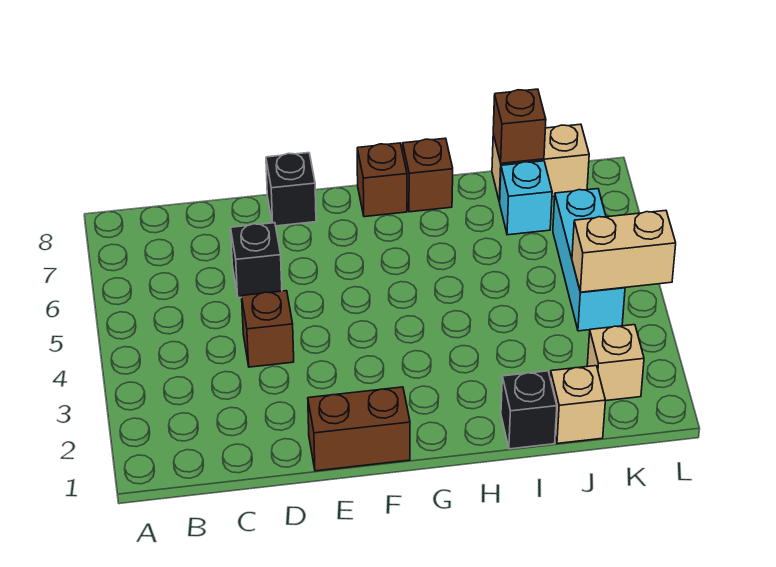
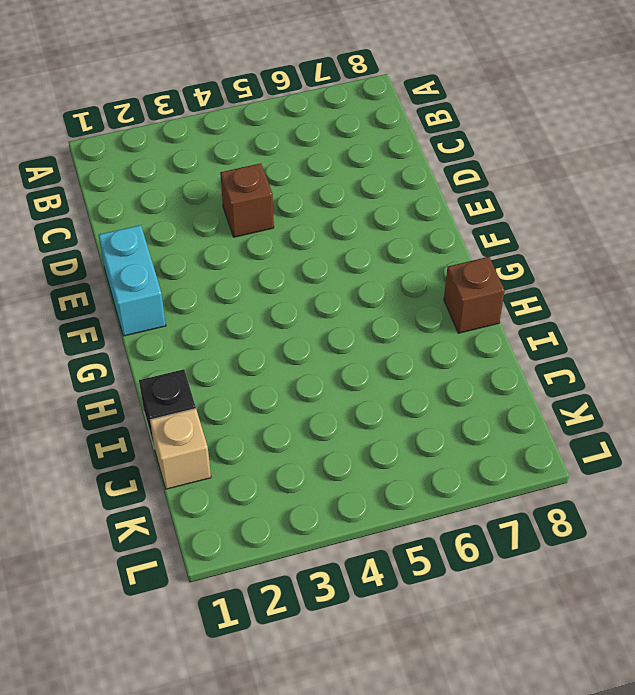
cyan 1x2 brick [99,225,166,336] -> brown 1x2 brick [308,387,410,471]
none -> black 1x1 brick [231,223,282,298]
none -> black 1x1 brick [266,153,316,226]
none -> brown 1x1 brick [357,143,407,217]

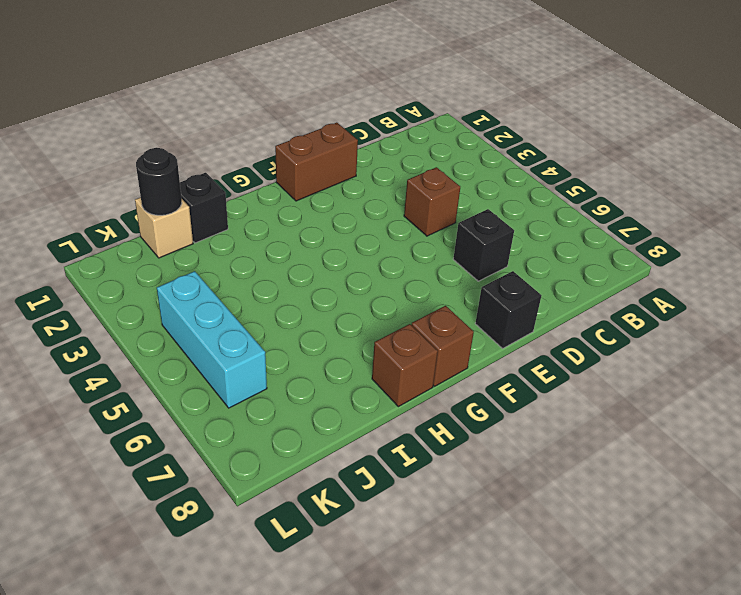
black 1x1 round brick [136,148,182,215] -> none
none -> cyan 1x1 brick [500,161,552,235]
none -> tan 1x2 brick [492,124,589,202]
none -> tan 1x1 brick [587,325,644,401]

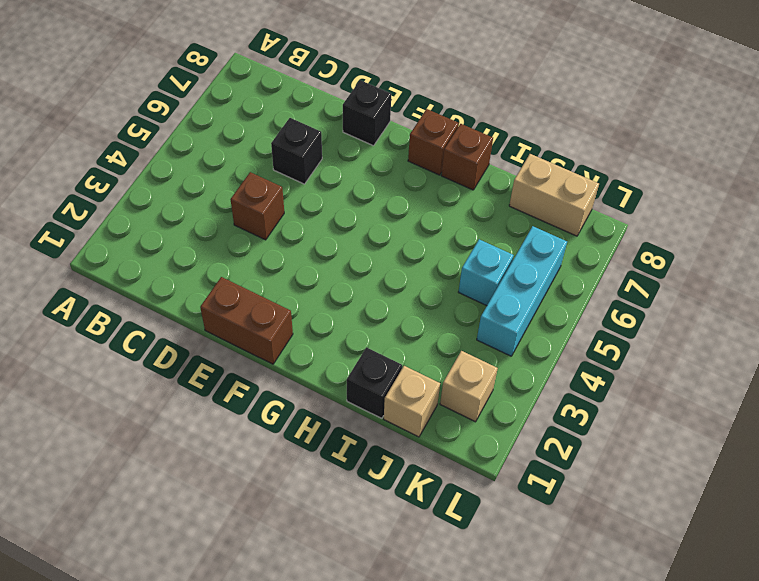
cyan 1x1 brick [459,239,514,306] -> cyan 1x1 brick moved to [500,161,552,235]
none -> brown 1x1 brick [493,89,546,163]
none -> tan 1x2 brick [572,211,676,292]

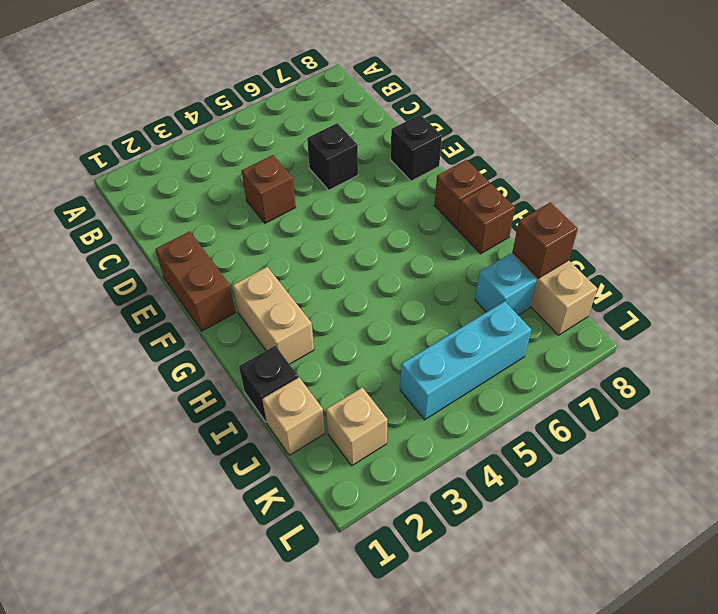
tan 1x2 brick [233,267,314,364] -> tan 1x2 brick moved to [572,211,676,292]

